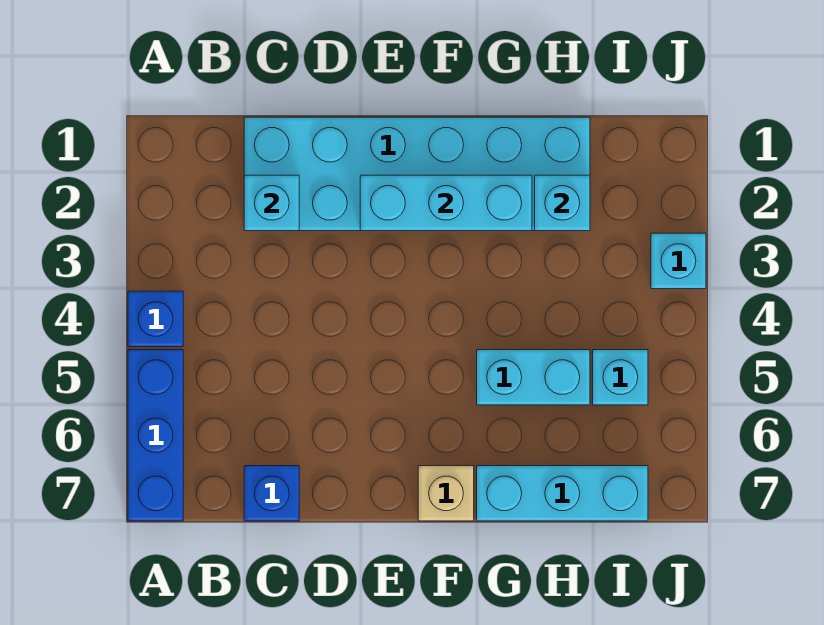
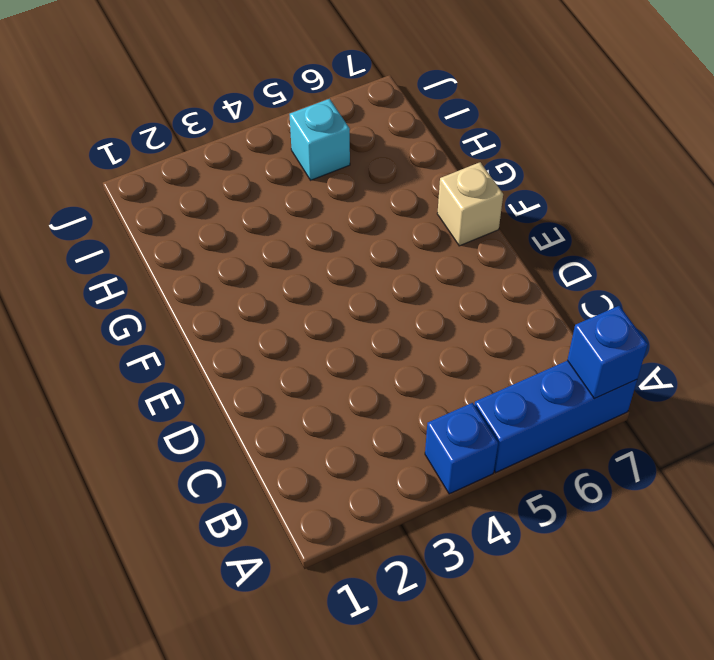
blue 1x1 brick [567,306,648,399] -> blue 1x1 brick moved to [244,466,299,521]
none -> cyan 2x6 brick [244,117,590,231]
none -> cyan 1x2 brick [477,350,590,405]
none -> cyan 1x3 brick [477,466,648,521]

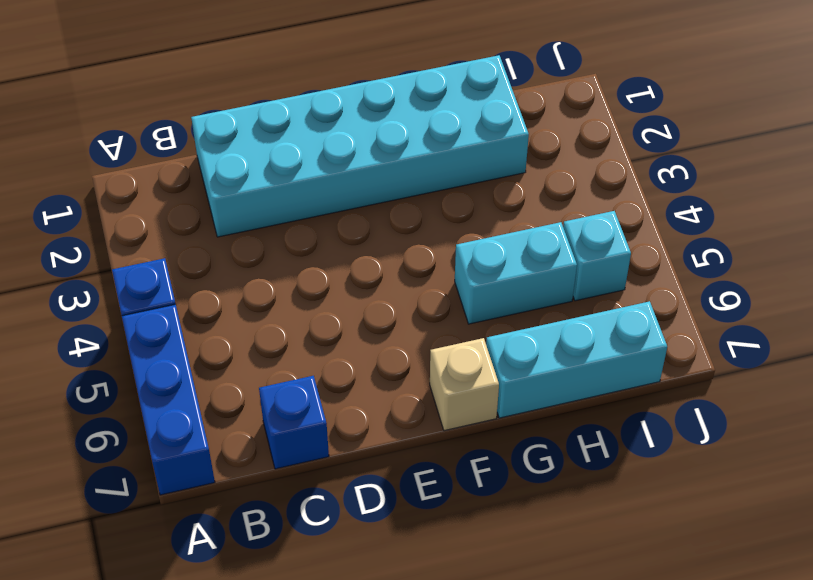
none -> cyan 1x1 brick [651,233,706,289]
none -> cyan 1x1 brick [244,175,299,231]
none -> cyan 1x3 brick [360,175,532,231]

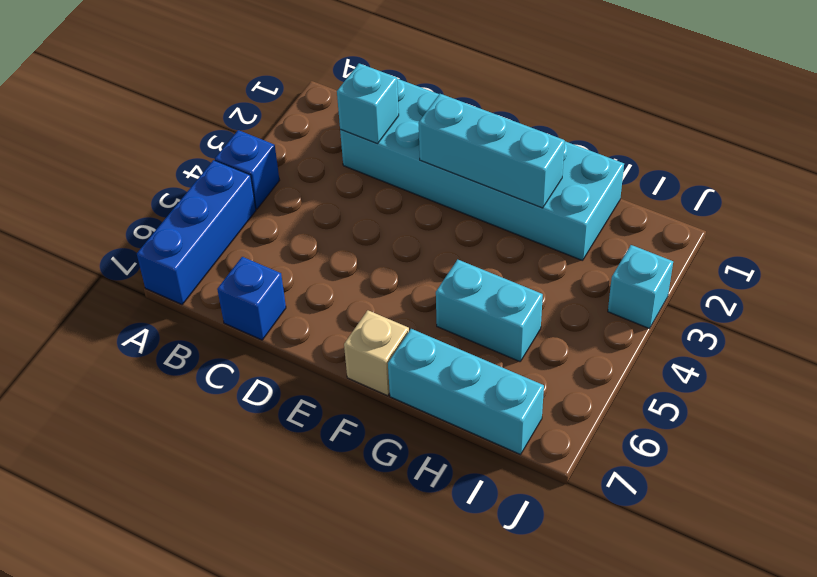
none -> cyan 1x1 brick [593,350,648,405]
none -> cyan 1x1 brick [535,175,590,231]

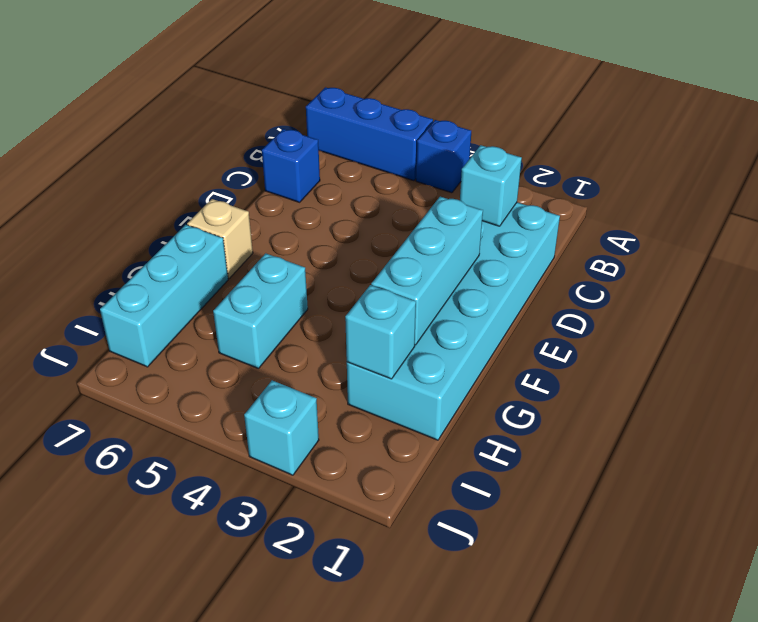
none -> cyan 1x1 brick [593,350,648,405]

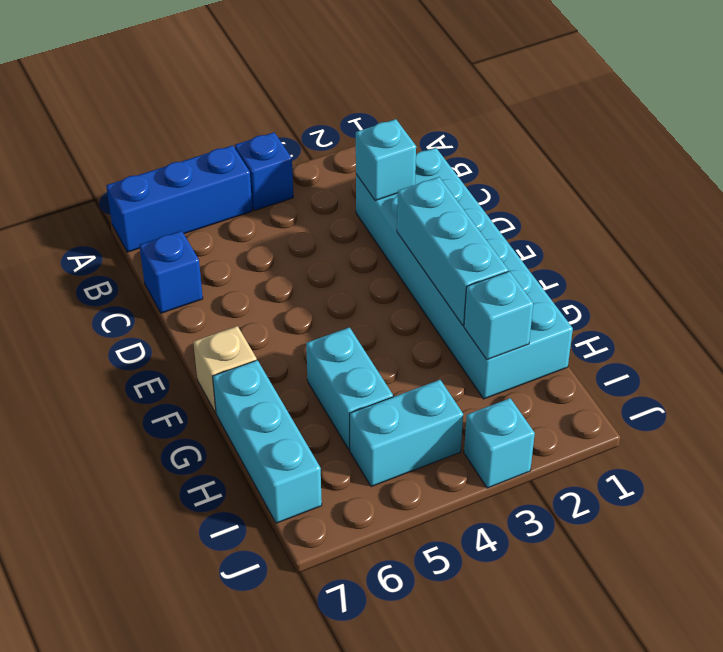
cyan 1x2 brick [350,380,463,487] -> cyan 1x1 brick [593,350,648,405]

